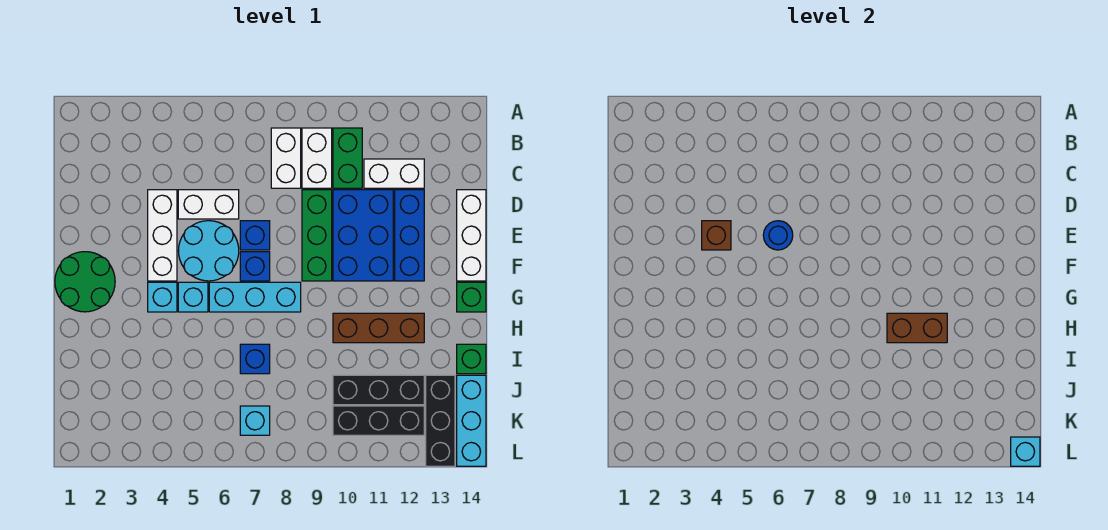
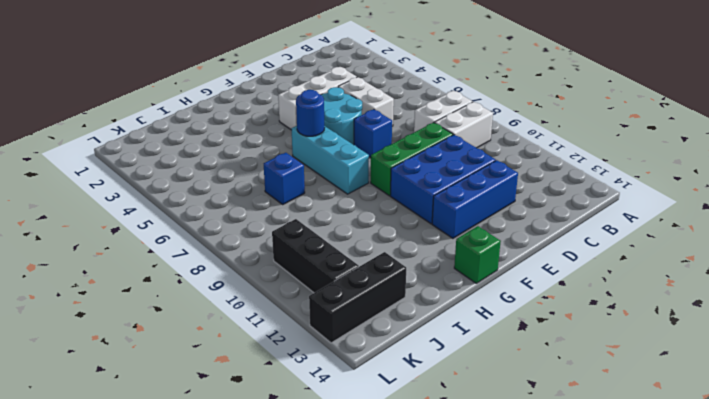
blue 1x1 round brick [296,90,324,136] -> blue 1x1 round brick moved to [763,221,793,250]
none -> green 1x2 brick [333,128,362,188]
none -> white 1x2 brick [364,159,424,188]
none -> white 1x3 brick [457,190,486,281]
none -> green 2x2 round brick [55,252,115,312]

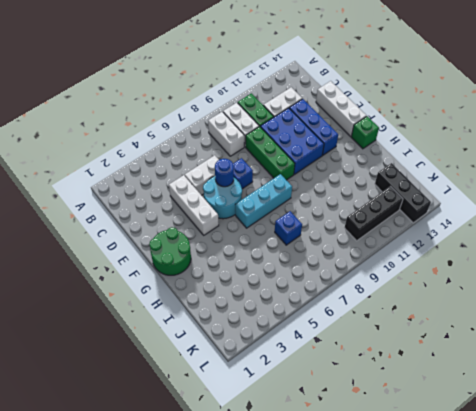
none -> blue 1x1 brick [240,252,270,281]
none -> cyan 1x1 brick [148,282,177,312]
none -> cyan 1x1 brick [178,282,208,312]
none -> brown 1x3 brick [333,313,424,343]

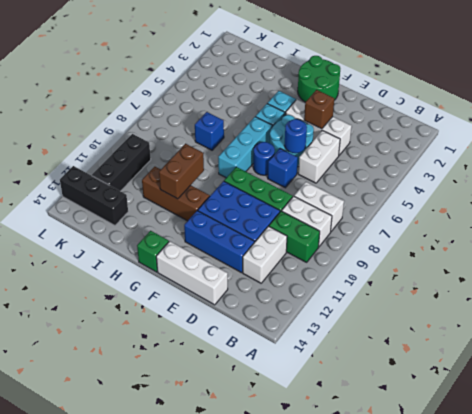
blue 1x1 round brick [253,142,275,175] -> blue 1x1 brick [240,252,270,281]
brown 1x3 brick [142,167,210,221] -> brown 1x3 brick turned to [333,313,424,343]
none -> green 1x1 brick [457,344,486,374]
none -> black 1x3 brick [333,375,424,405]
none -> cyan 1x3 brick [457,375,486,466]
none -> cyan 1x1 brick [240,406,270,435]

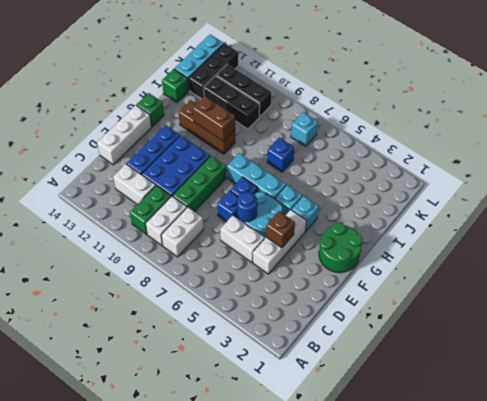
none -> cyan 1x1 brick [1011,437,1040,466]

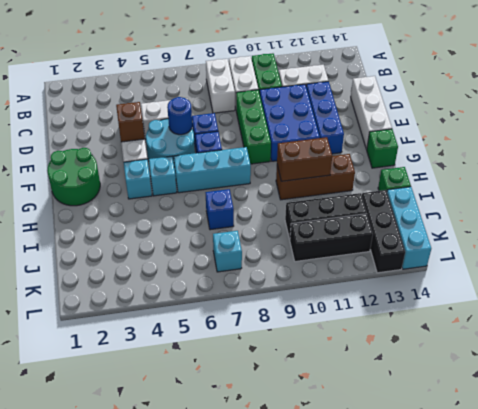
none -> cyan 1x1 brick [1011,437,1040,466]

